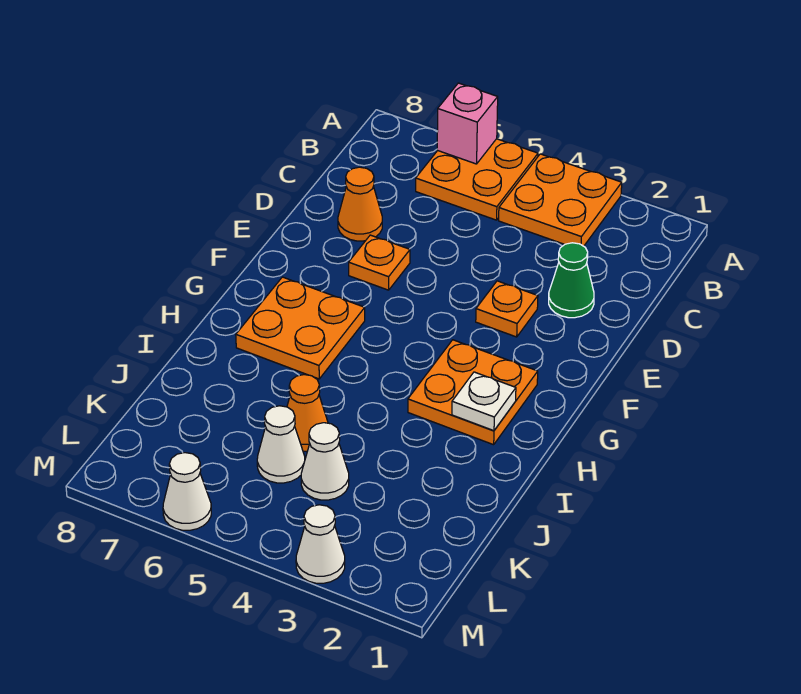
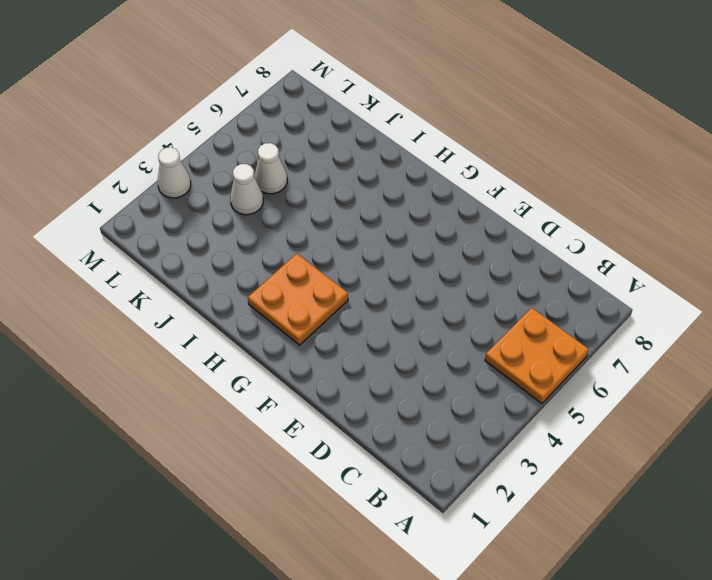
none -> orange 2x2 plate [499,154,622,246]
none -> green 1x1 cone [549,243,594,318]
none -> orange 1x1 cone [338,167,382,241]

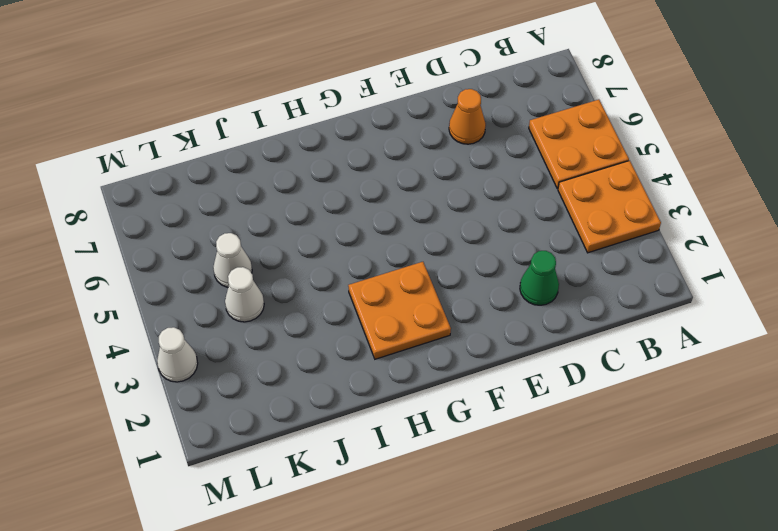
none -> orange 1x1 plate [476,281,538,337]
none -> orange 1x1 plate [349,235,410,290]
none -> orange 2x2 plate [236,277,365,379]

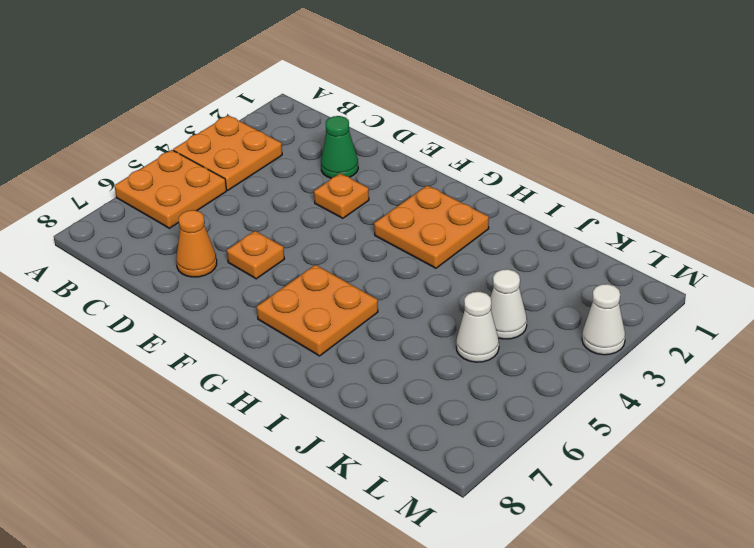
none -> orange 1x1 cone [287,375,328,451]
none -> white 1x1 cone [163,453,211,530]
none -> pink 1x1 brick [437,83,498,164]

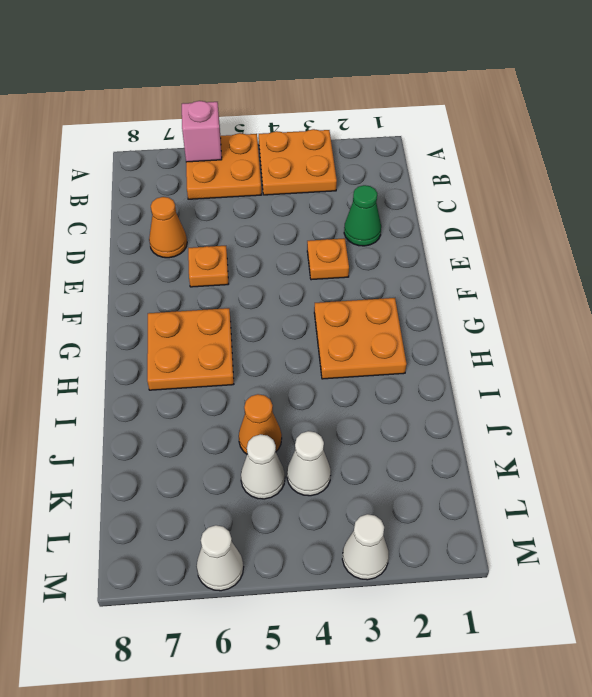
none -> white 1x1 plate [452,372,516,431]

